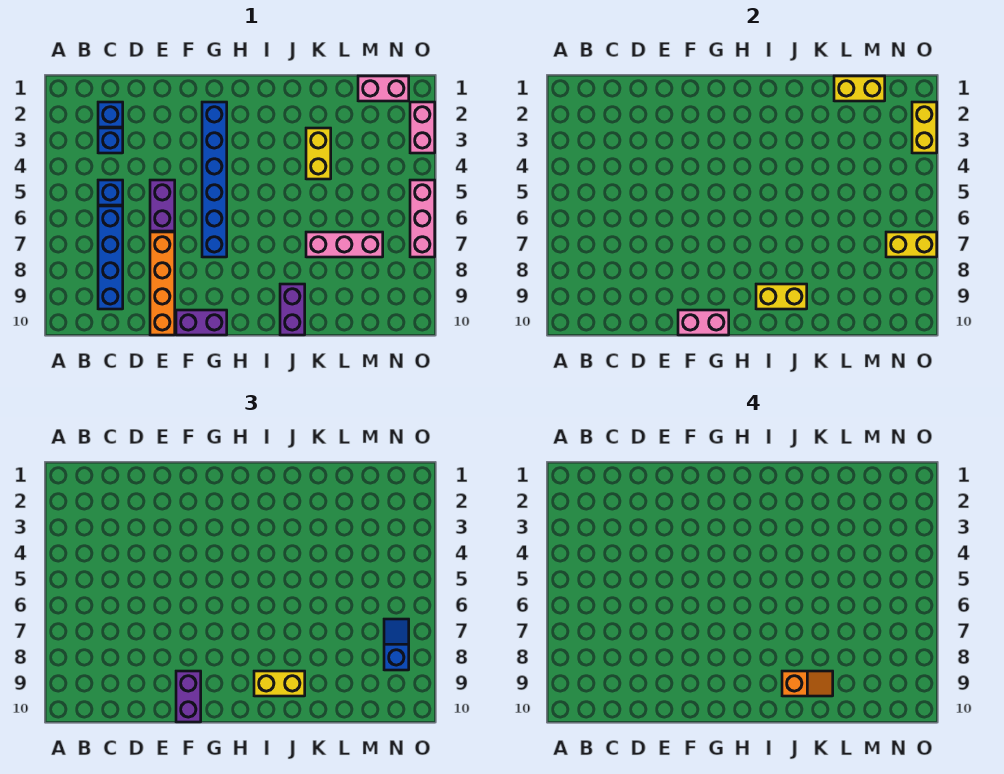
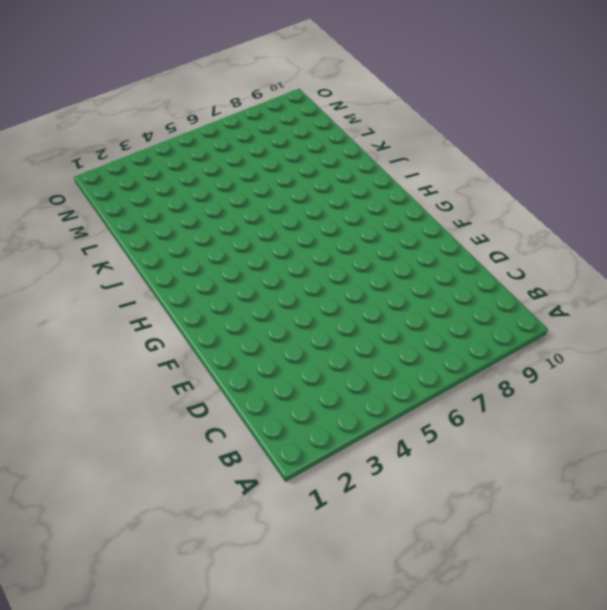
none -> blue 1x1 brick [98,102,123,127]
none -> blue 1x1 brick [98,128,123,153]
none -> blue 1x1 brick [98,180,123,205]

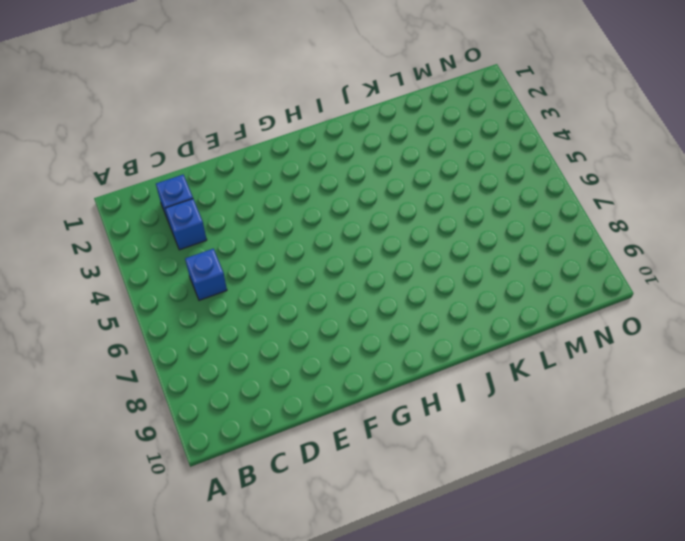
none -> blue 1x4 brick [98,206,123,309]
none -> purple 1x2 brick [150,180,175,231]
none -> orange 1x4 brick [150,232,175,335]

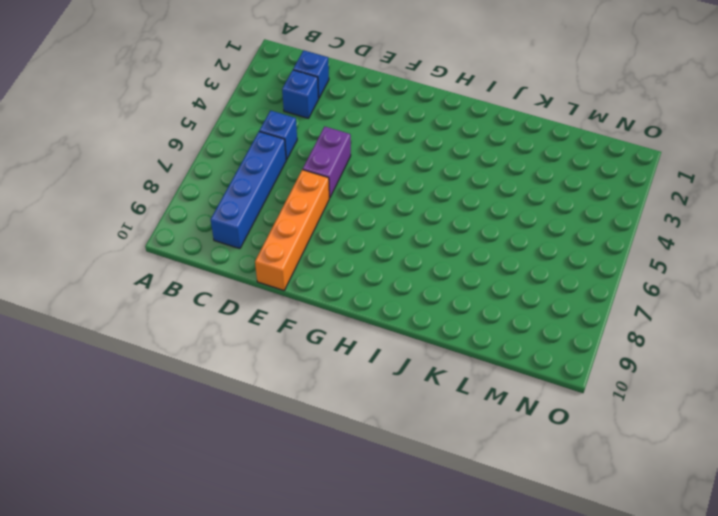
none -> purple 1x2 brick [176,310,227,335]
none -> blue 1x6 brick [202,102,227,257]
none -> purple 1x2 brick [280,284,305,335]

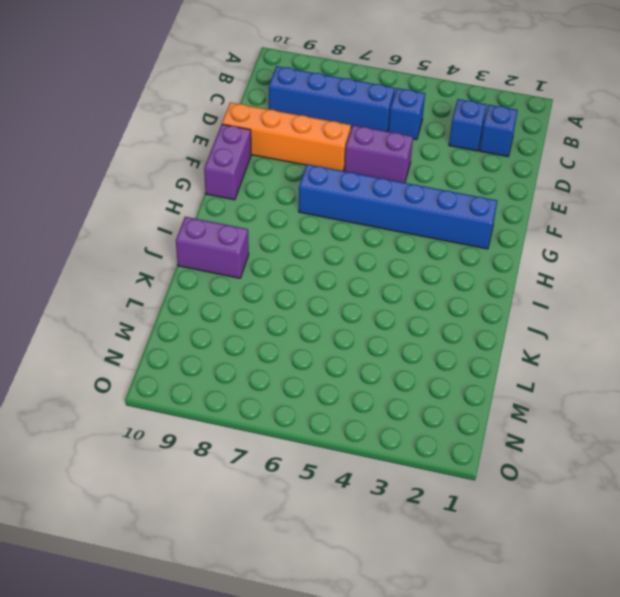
none -> yellow 1x2 brick [306,128,331,179]
none -> pink 1x3 brick [306,232,383,257]
none -> pink 1x2 brick [358,76,409,101]

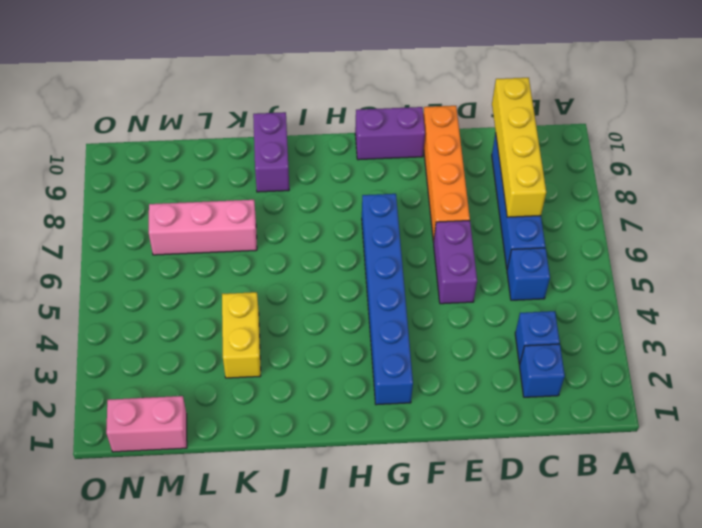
yellow 1x4 brick [492,78,546,217] -> none
none -> pink 1x2 brick [410,102,435,153]
none -> pink 1x3 brick [410,180,435,257]
none -> pink 1x2 brick [678,310,729,335]

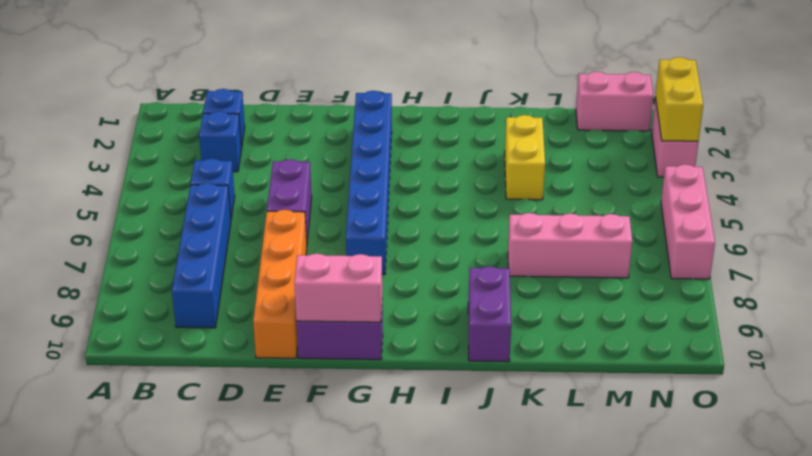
none -> yellow 1x2 brick [756,284,807,309]
none -> yellow 1x2 brick [834,76,885,101]
none -> yellow 1x2 brick [886,232,937,257]

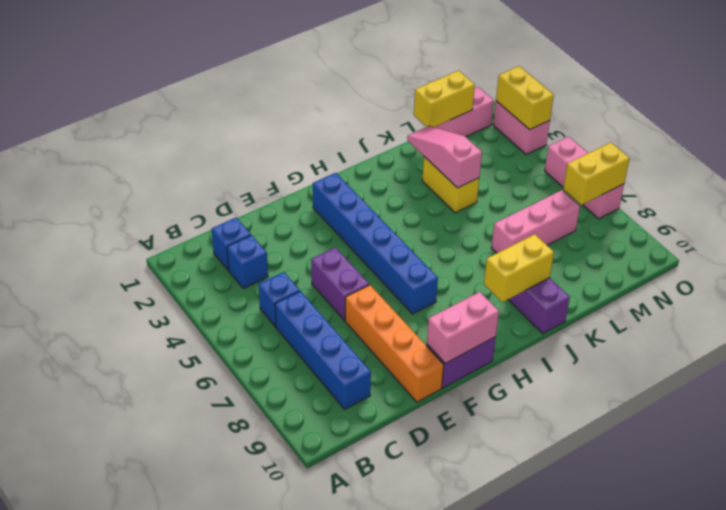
pink 1x3 slope [407,126,482,188] -> none
none -> purple 1x2 brick [176,671,201,722]
none -> yellow 1x2 brick [254,671,305,696]
none -> blue 1x2 slope [384,619,409,670]

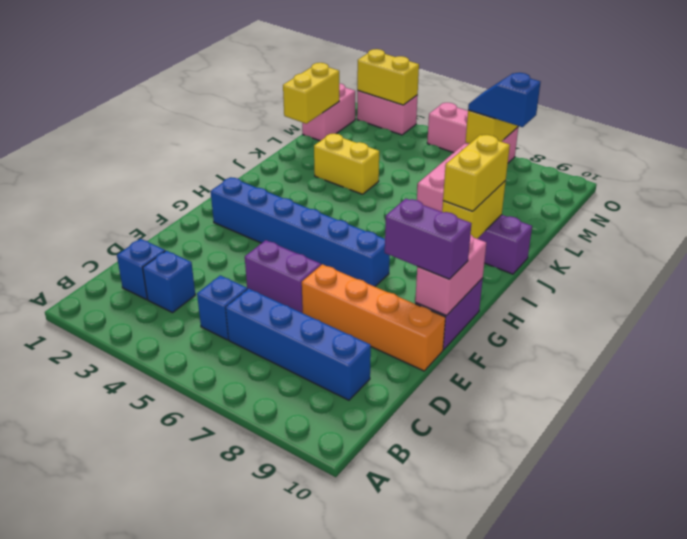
none -> orange 1x2 slope [782,671,833,696]

